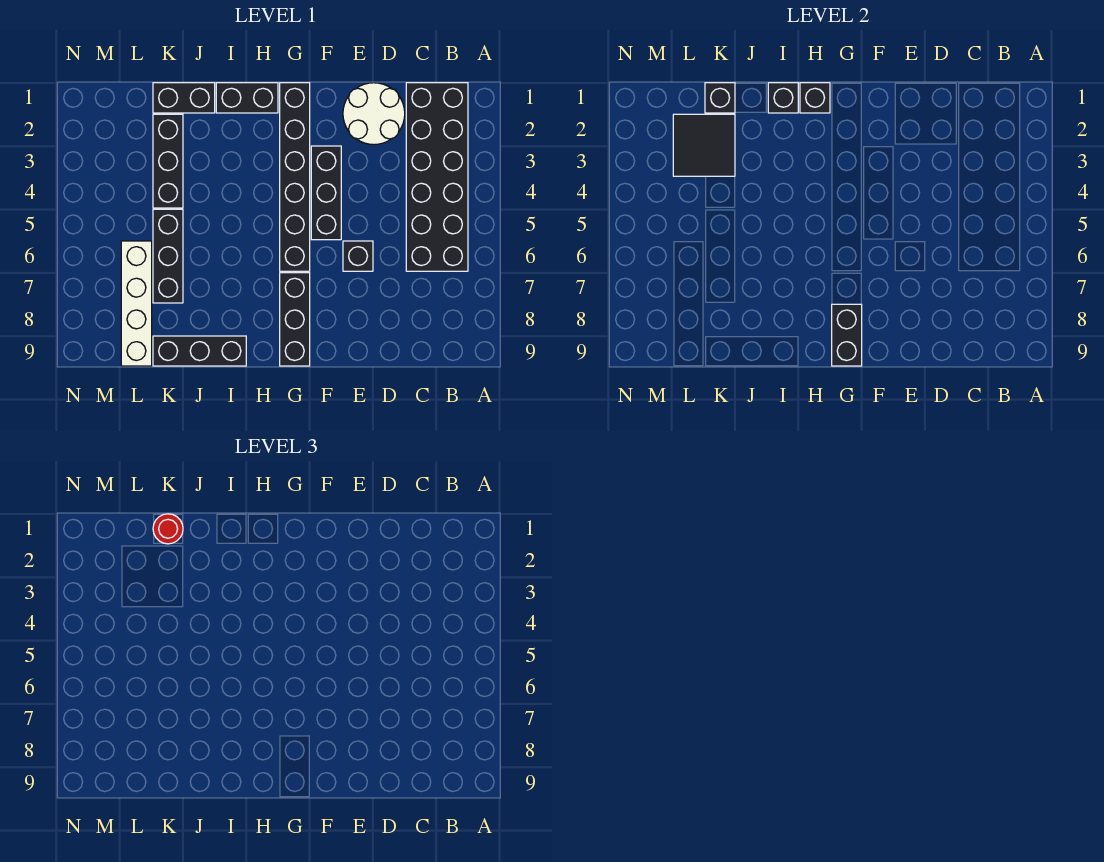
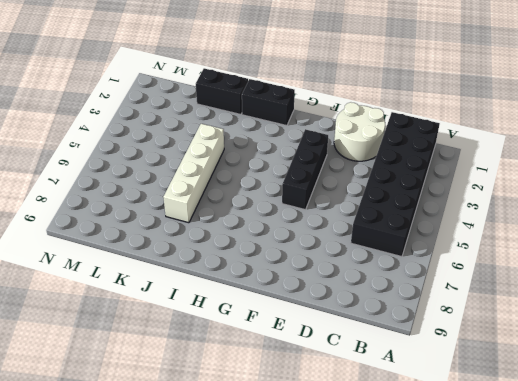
white 1x4 brick [163,124,224,223] -> white 1x4 brick moved to [121,241,152,366]
none -> black 1x1 brick [343,241,373,271]
none -> black 1x6 brick [280,83,310,271]
none -> black 1x3 brick [280,273,310,366]

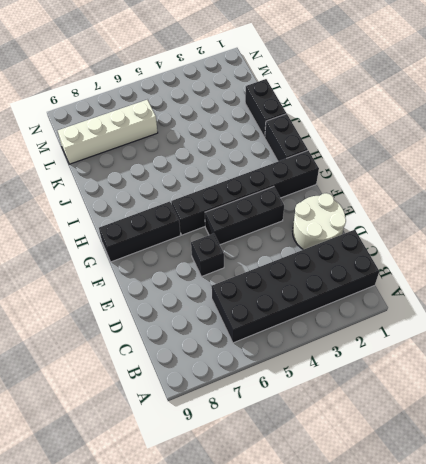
none -> black 1x3 brick [153,336,246,366]
none -> black 1x3 brick [153,114,183,208]
none -> black 1x3 brick [153,209,183,303]

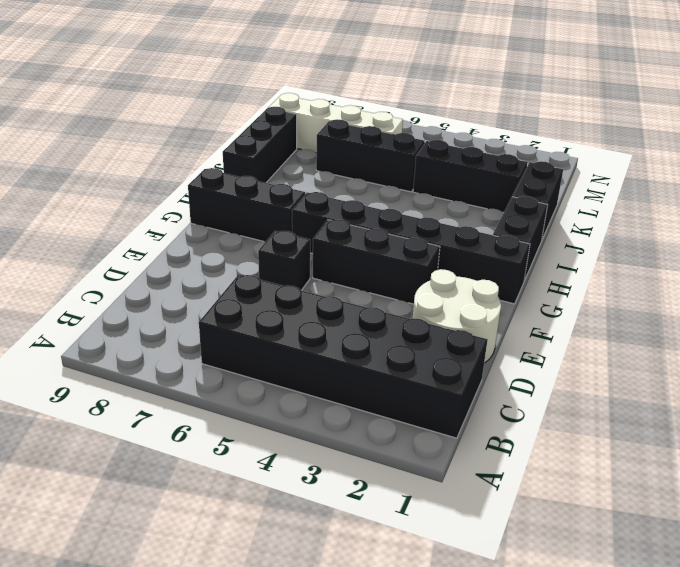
none -> black 1x2 brick [832,304,862,366]
none -> black 1x1 brick [800,83,830,113]
none -> black 1x1 brick [768,83,798,113]

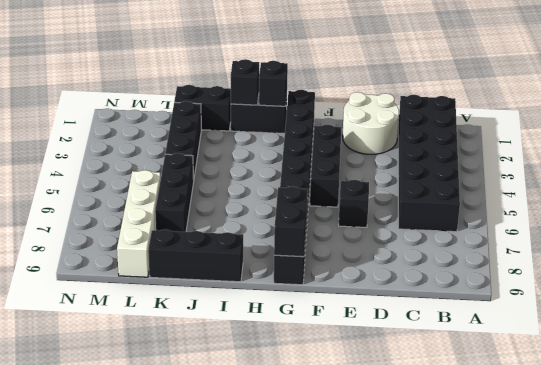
none -> black 1x1 brick [705,83,735,113]
none -> black 2x2 tile [673,114,735,176]
none -> red 1x1 round brick [153,514,183,544]

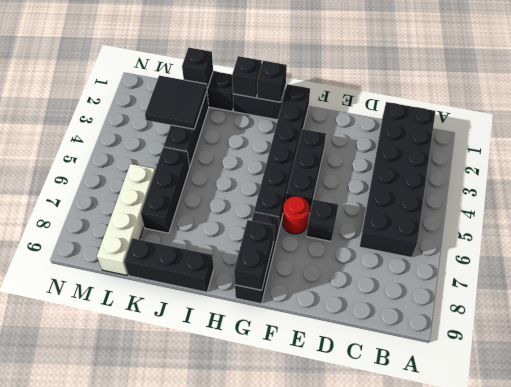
red 1x1 round brick [283,196,309,234] -> red 1x1 round brick moved to [153,514,183,544]
none -> white 2x2 round brick [343,83,405,145]

